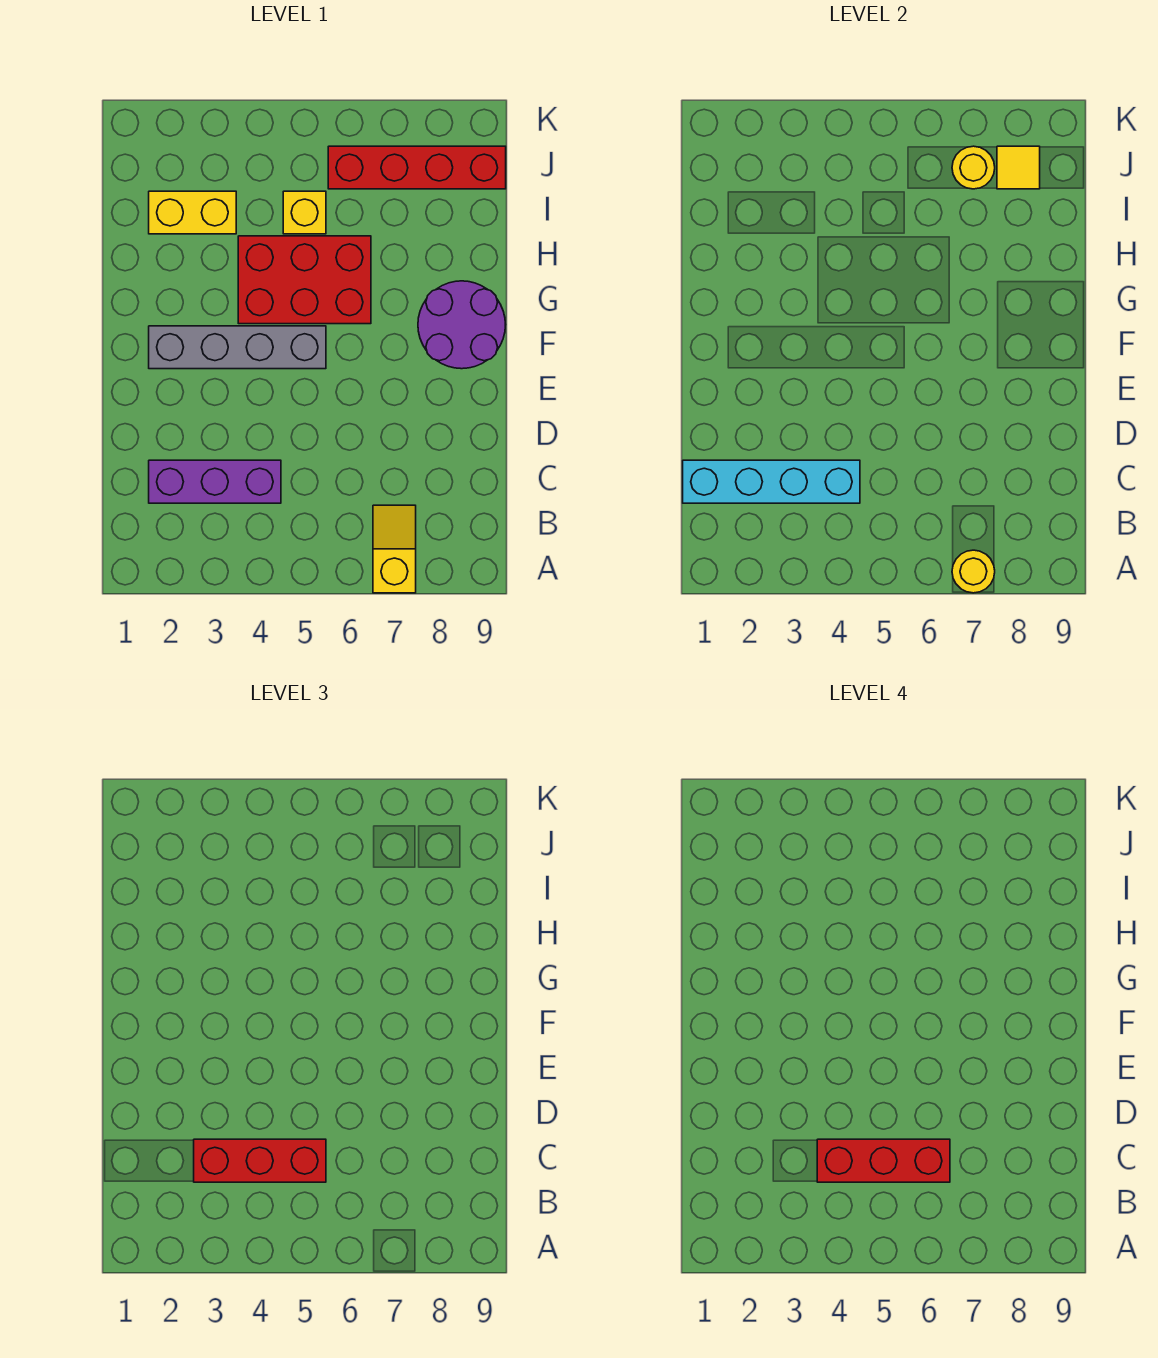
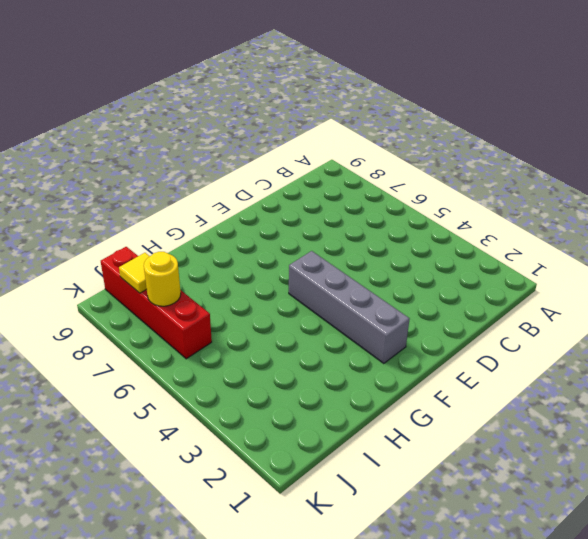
none -> yellow 1x2 slope [373,505,416,593]
none -> purple 1x3 brick [149,460,281,503]
none -> purple 2x2 round brick [418,281,506,369]

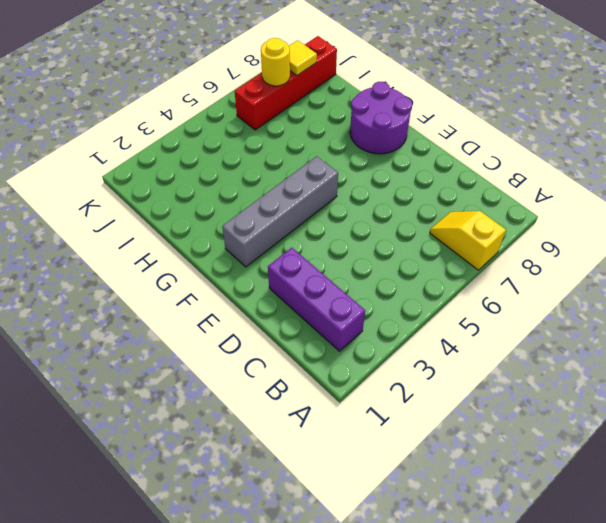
purple 1x3 brick [268,248,365,351] -> purple 1x3 brick turned to [149,460,281,503]
none -> red 2x3 brick [238,236,371,324]
none -> yellow 1x2 brick [149,191,236,234]
none -> yellow 1x1 brick [283,191,326,234]

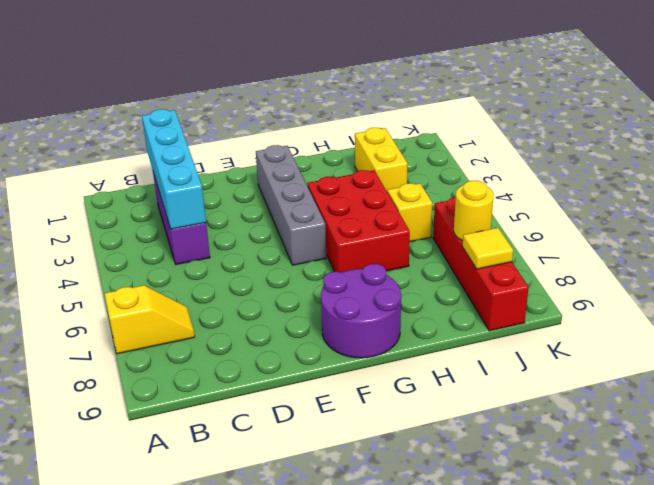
none -> yellow 1x1 round brick [952,550,995,593]
none -> red 1x3 brick [194,1139,326,1182]
none -> red 1x3 brick [817,1139,950,1182]

